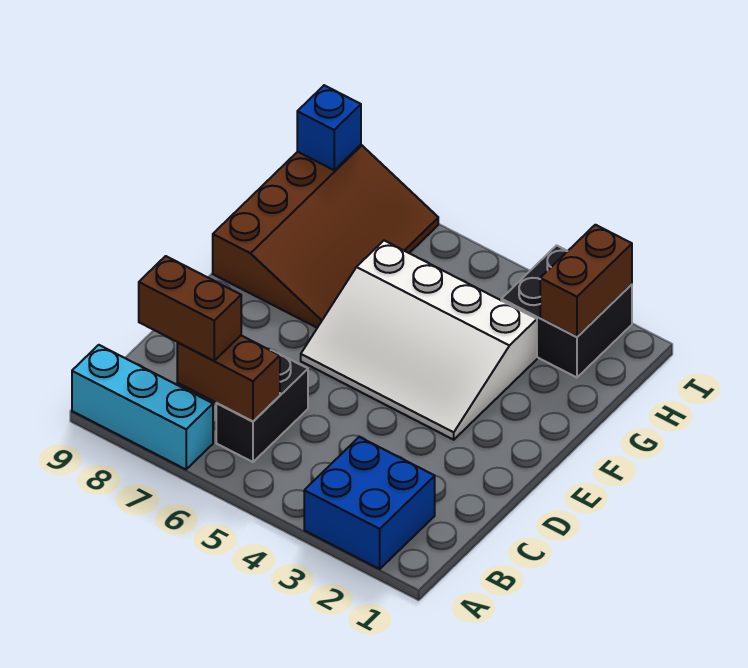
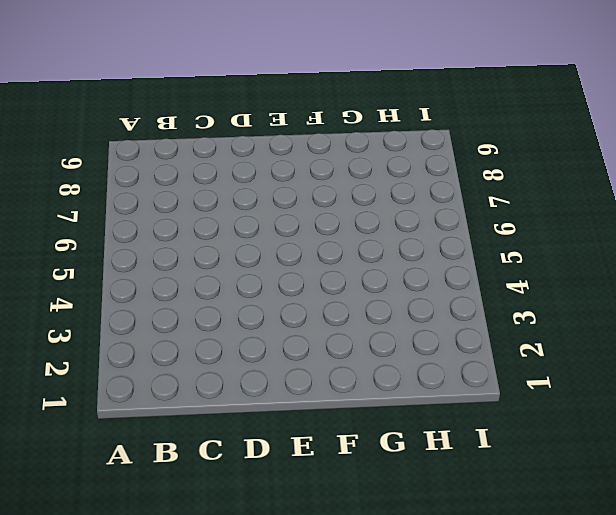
none -> blue 2x2 brick [304,437,435,569]
none -> cyan 1x3 brick [72,345,213,469]

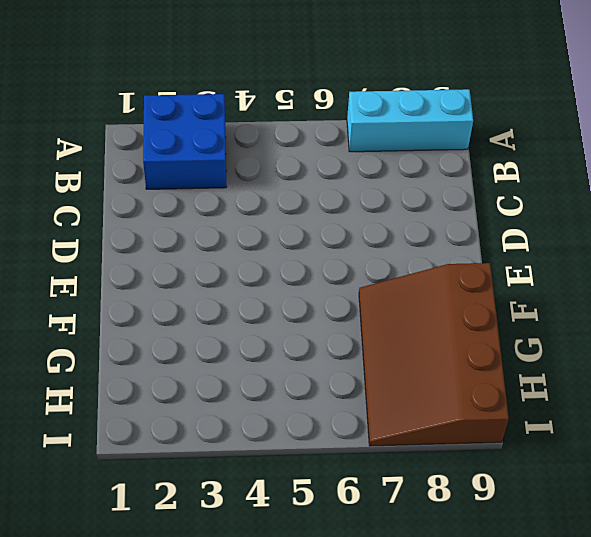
none -> black 1x2 brick [216,350,308,462]
none -> white 3x4 slope [301,241,537,440]

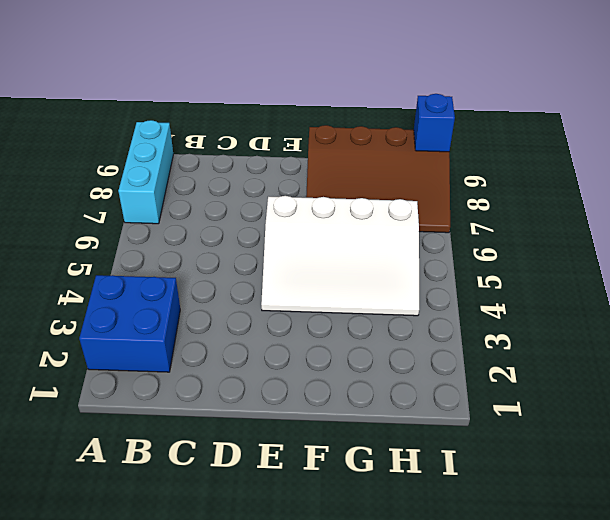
white 3x4 slope [261,196,419,316] -> white 3x4 slope turned to [301,241,537,440]
none -> black 1x2 brick [216,350,308,462]
none -> black 2x2 brick [501,245,632,378]

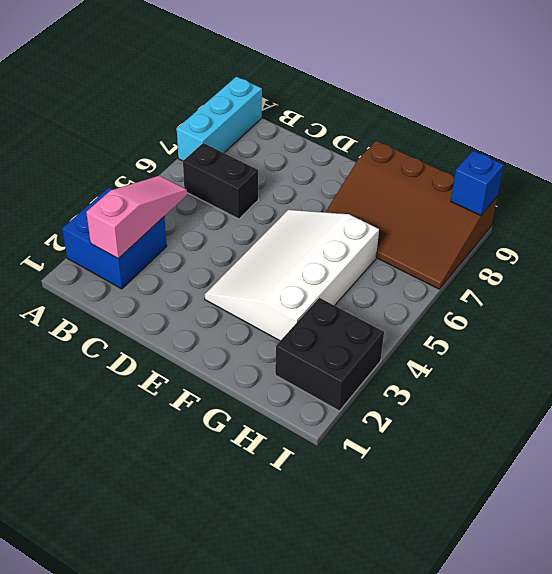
pink 1x3 slope [86,176,187,259] -> none
none -> brown 1x2 brick [177,336,280,421]
none -> brown 1x2 brick [540,225,632,337]

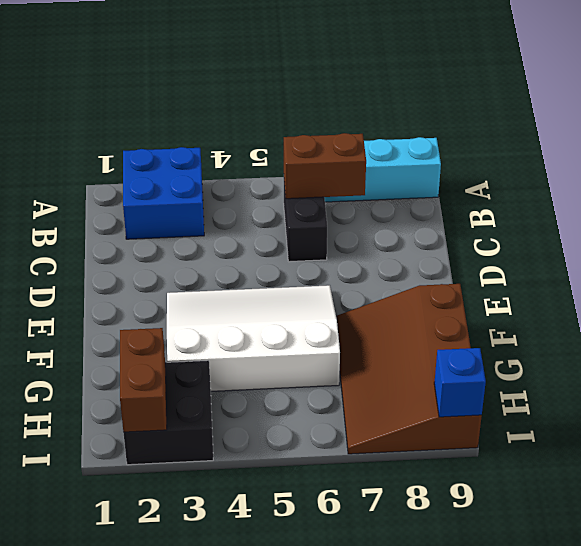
none -> brown 1x2 brick [139,256,241,361]

